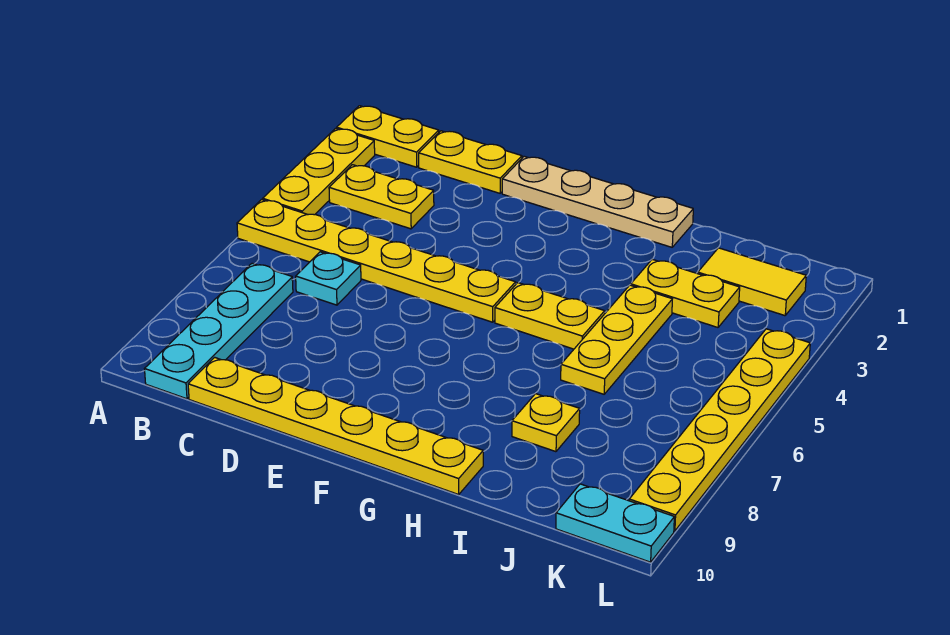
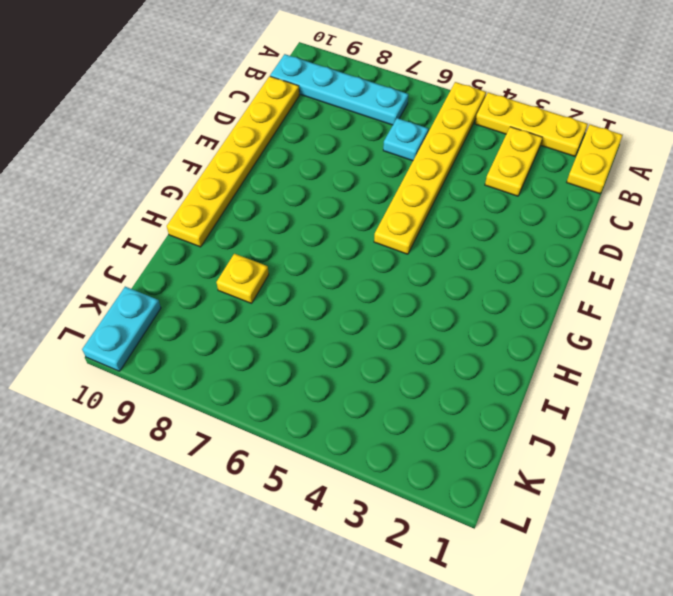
none -> yellow 1x2 plate [419,131,522,193]
none -> tan 1x4 plate [502,156,693,247]
none -> yellow 1x2 plate [495,283,605,349]

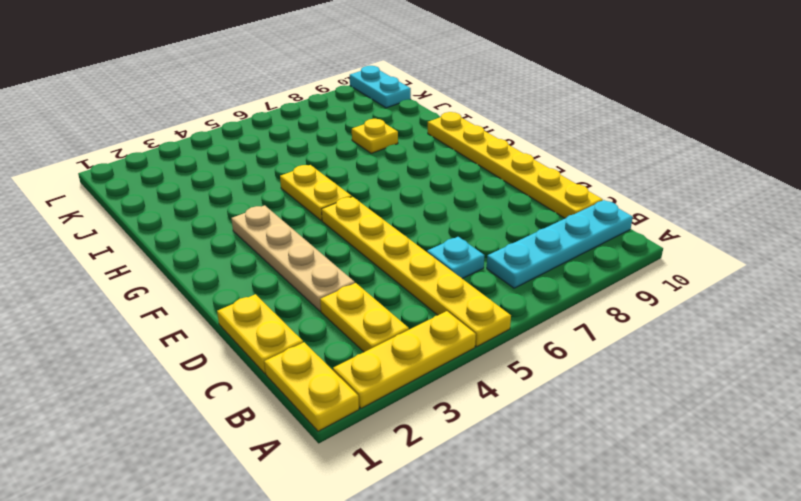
tan 1x4 plate [231,205,355,311] -> tan 1x4 plate moved to [502,156,693,247]
none -> yellow 1x2 plate [631,259,740,327]
none -> yellow 1x3 plate [561,285,672,394]
none -> yellow 1x2 tile [698,248,806,316]

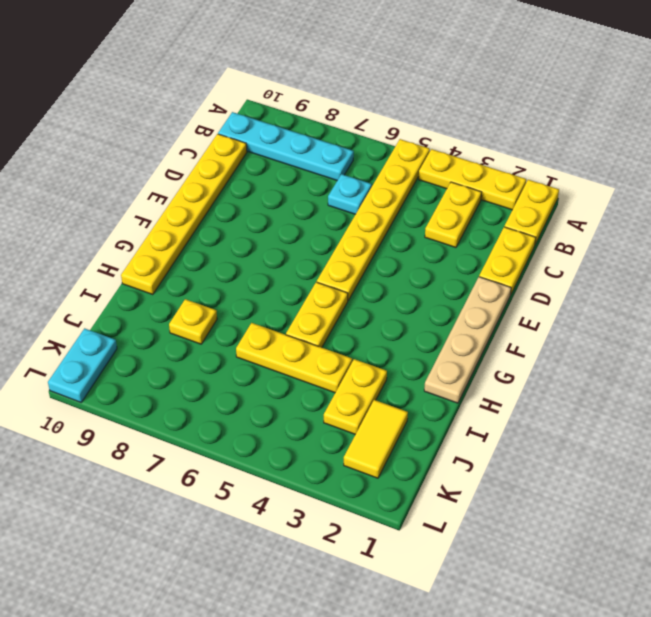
none -> yellow 1x6 plate [629,329,810,531]

